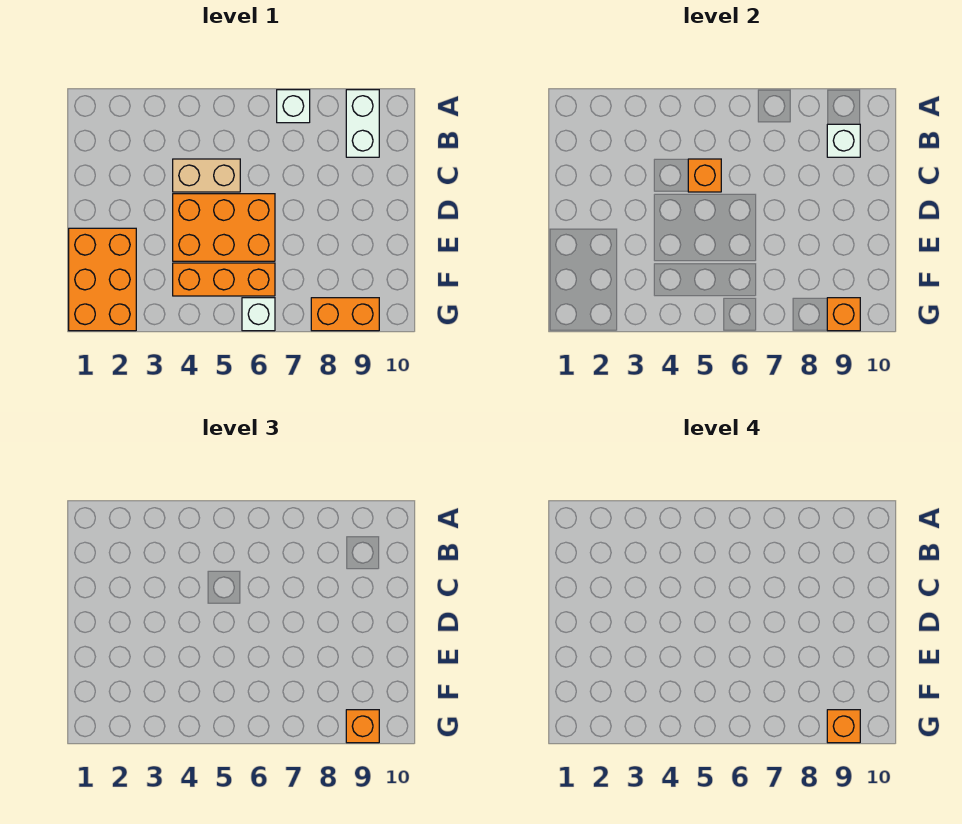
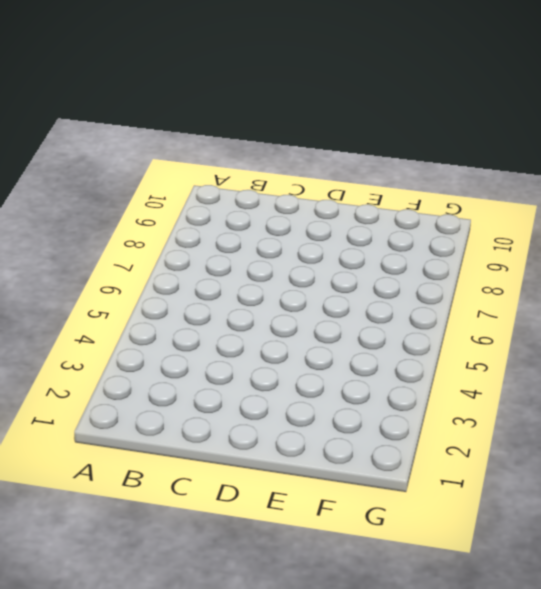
none -> white 1x1 brick [277,90,310,123]
none -> white 1x2 brick [346,90,379,157]
none -> tan 1x2 brick [173,159,240,192]

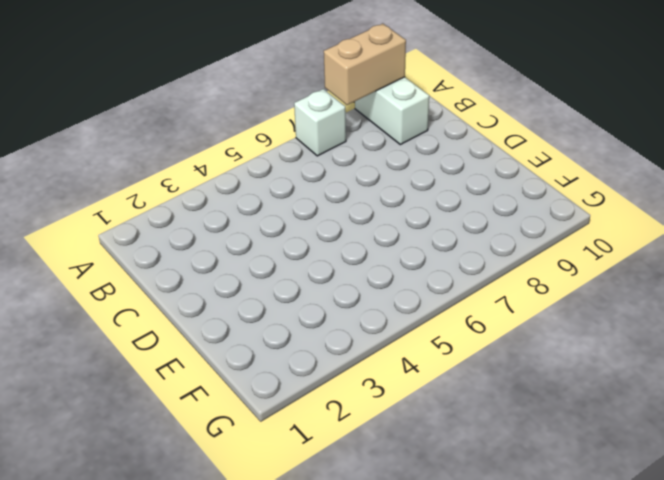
tan 1x2 brick [324,24,406,105] -> tan 1x2 brick moved to [173,159,240,192]
none -> orange 2x3 brick [173,194,275,261]
none -> orange 2x3 brick [69,228,136,331]
none -> orange 1x3 brick [173,263,275,296]

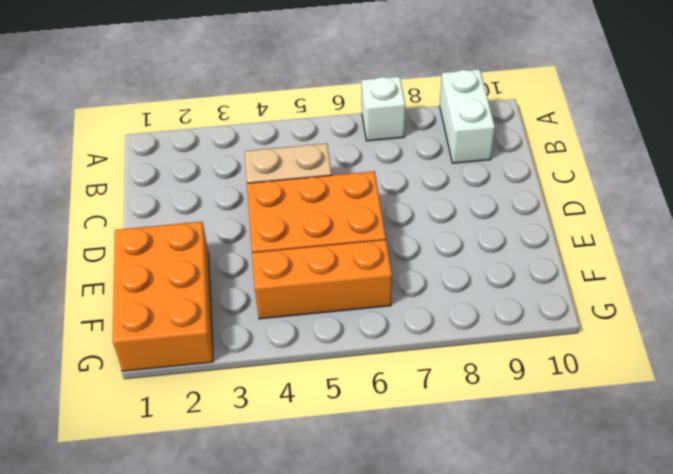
none -> white 1x1 brick [242,298,275,331]
none -> orange 1x2 brick [311,298,379,331]
none -> white 1x1 brick [827,124,860,157]

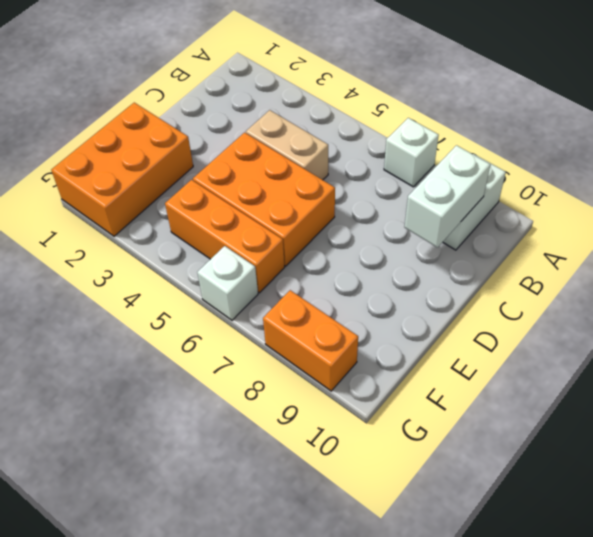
white 1x2 brick [404,145,491,247] -> white 1x1 brick [827,124,860,157]
none -> orange 1x1 brick [688,159,721,192]
none -> orange 1x1 brick [827,298,860,331]
none -> orange 1x1 brick [346,710,379,743]

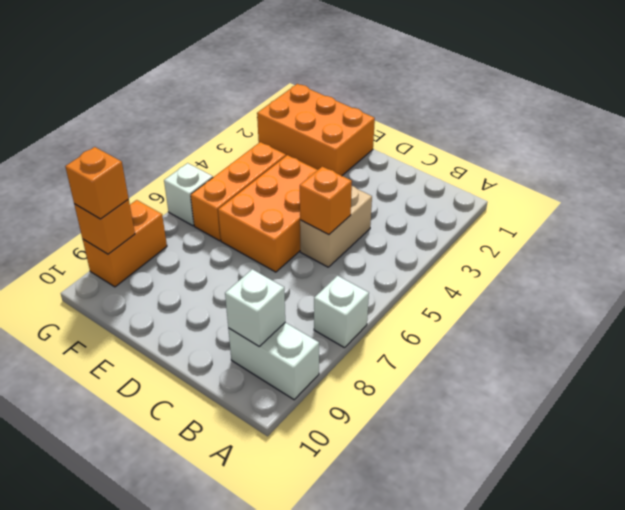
none -> orange 1x1 brick [827,710,860,743]

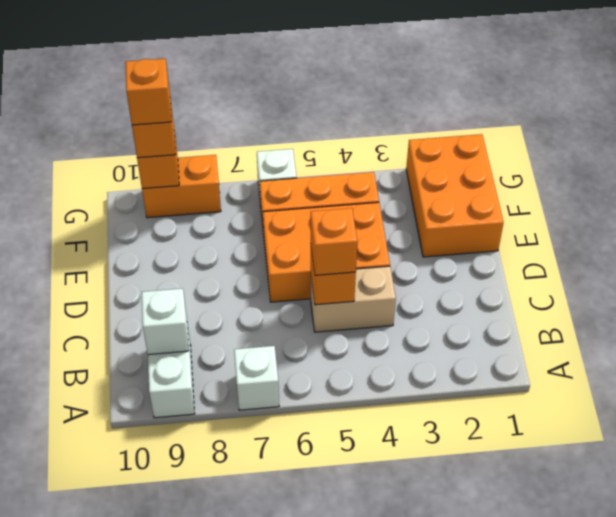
orange 1x1 brick [311,208,357,275] -> none

